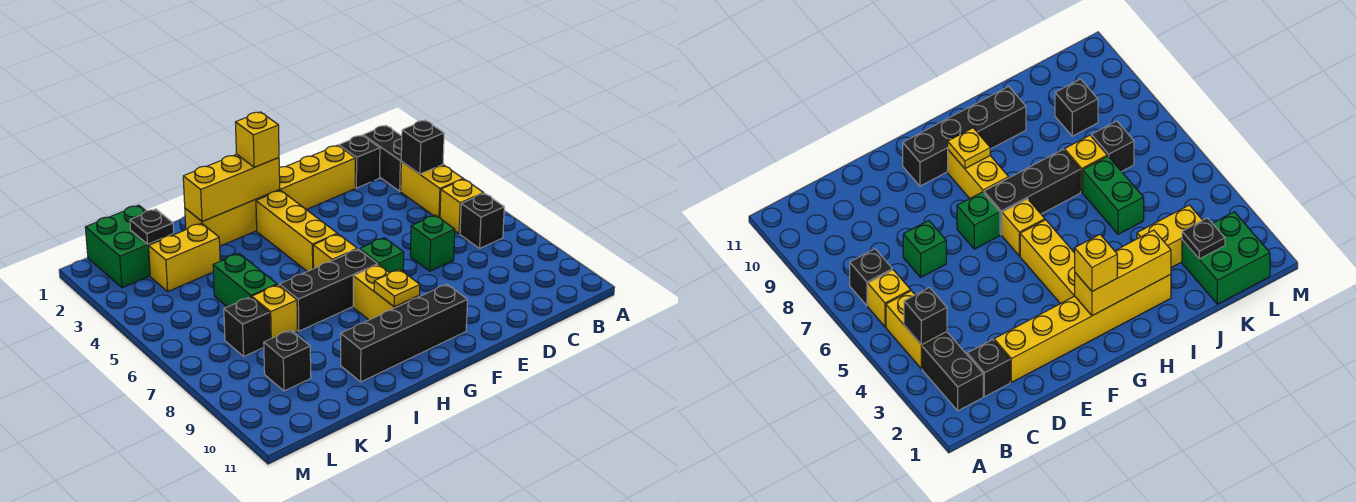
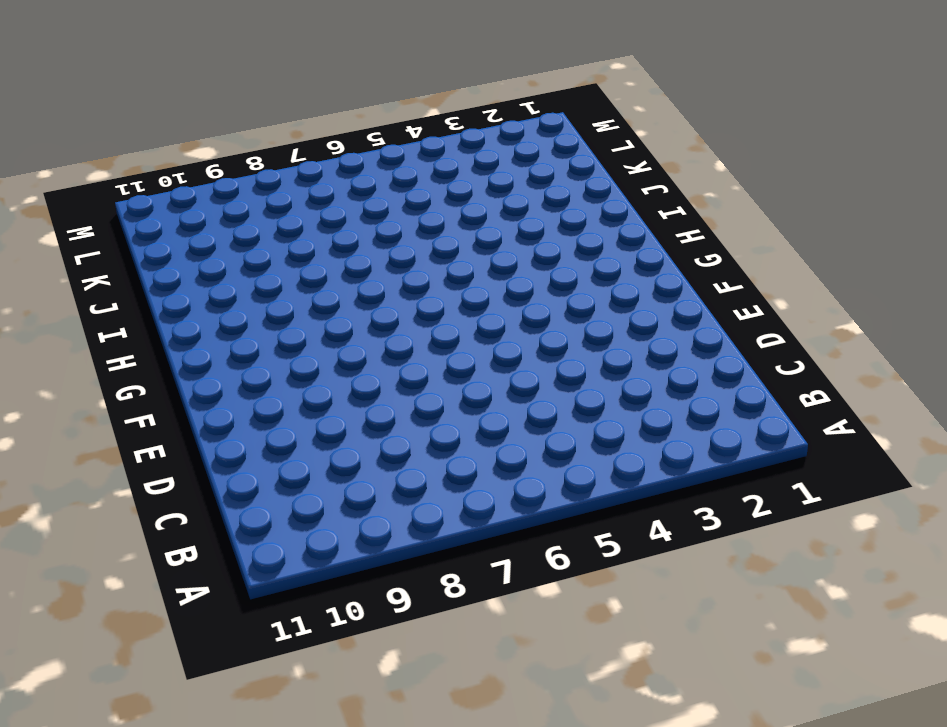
none -> black 1x2 brick [363,125,402,191]
none -> yellow 1x2 brick [401,162,463,218]
none -> yellow 1x1 brick [440,179,484,234]

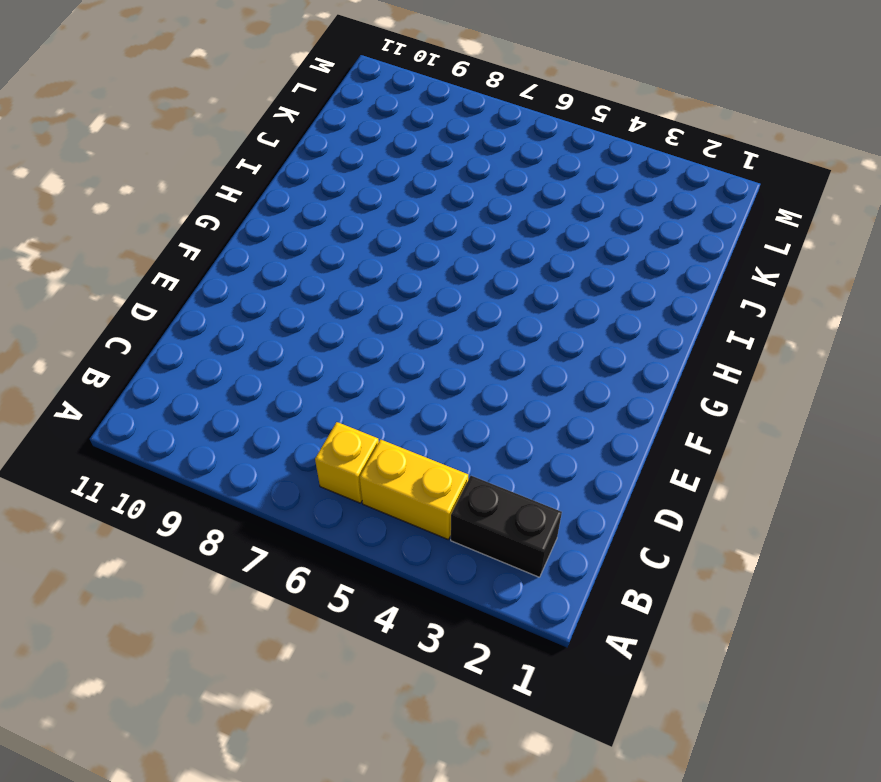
none -> black 1x1 brick [460,193,504,248]
none -> black 1x1 brick [339,135,380,188]
none -> yellow 1x6 brick [185,145,355,246]

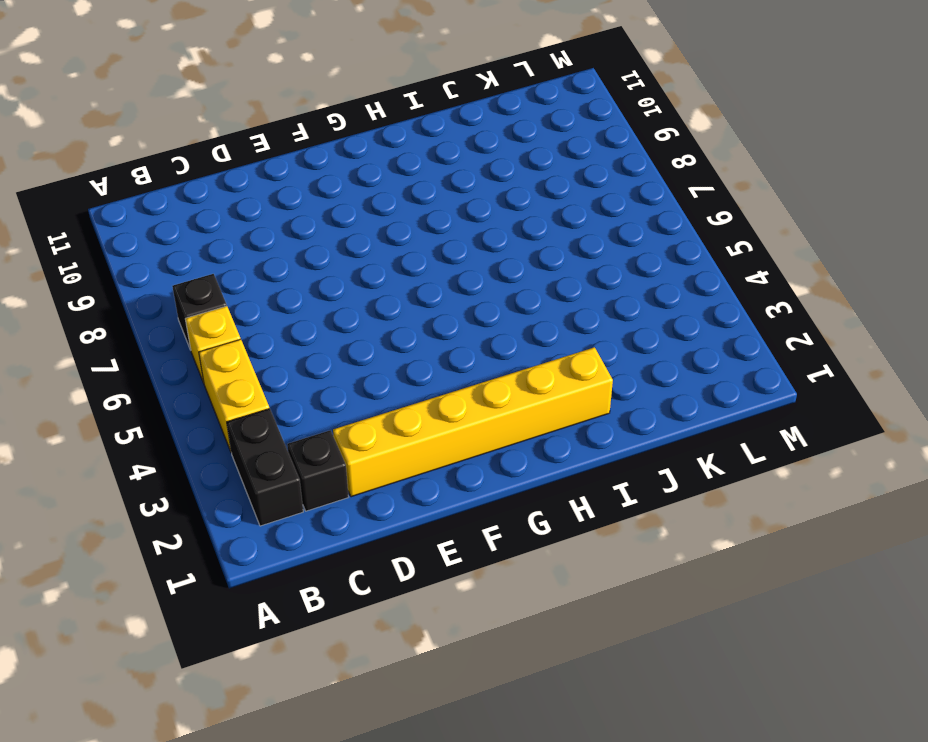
none -> green 1x1 brick [410,215,455,271]
none -> green 1x1 brick [360,238,404,273]
none -> black 1x4 brick [341,284,467,382]

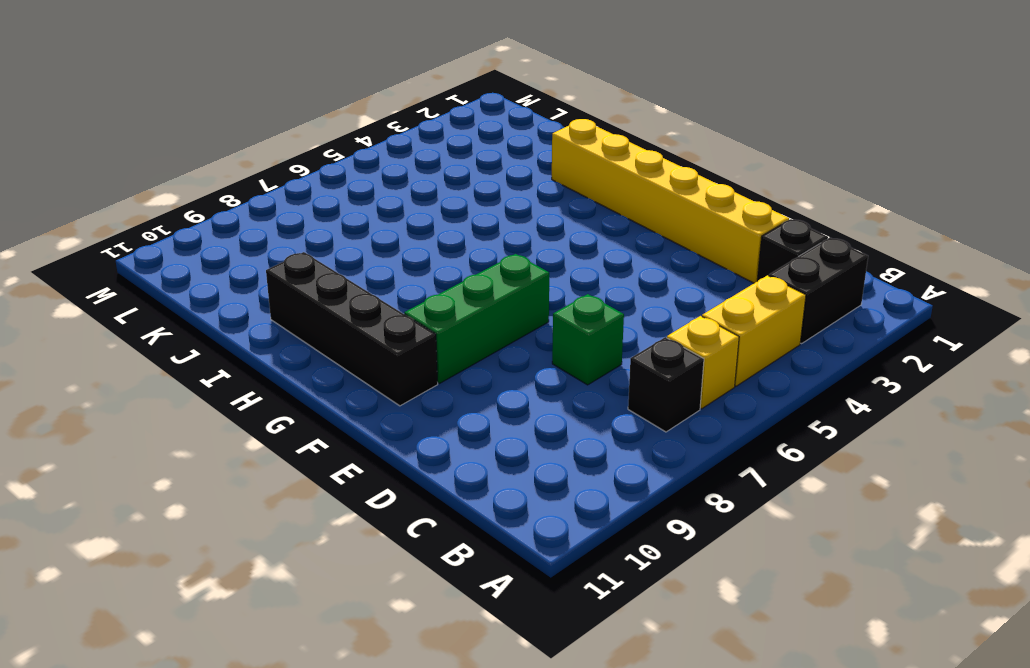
green 1x3 brick [404,254,549,384] -> green 1x1 brick [360,238,404,273]
none -> yellow 1x3 brick [256,190,337,272]
none -> yellow 1x1 brick [313,234,357,268]
none -> black 1x3 brick [279,249,378,331]

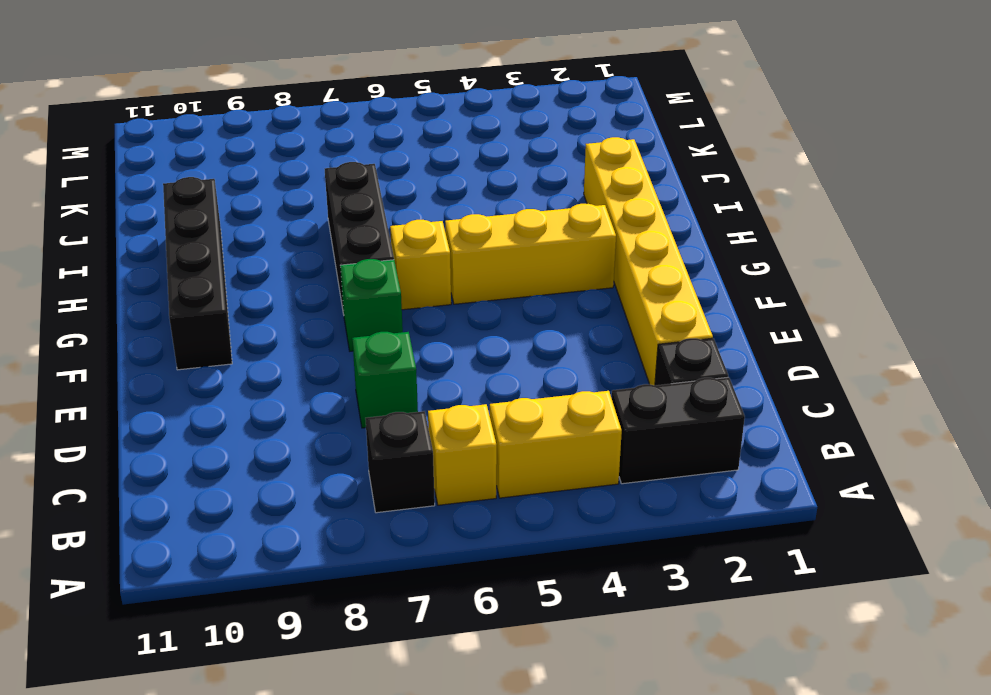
none -> yellow 1x2 brick [353,265,420,320]
none -> yellow 1x2 brick [149,223,220,291]
none -> green 1x2 brick [213,254,277,307]

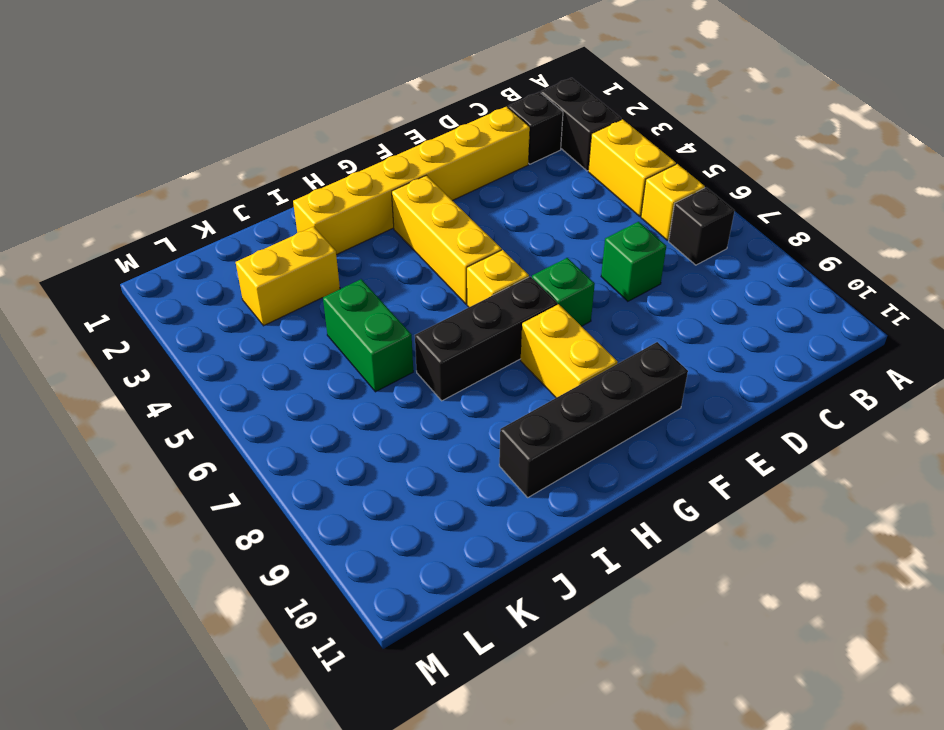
none -> yellow 1x1 brick [252,285,298,339]
none -> green 2x2 brick [85,205,174,288]
none -> black 1x1 brick [224,297,270,356]

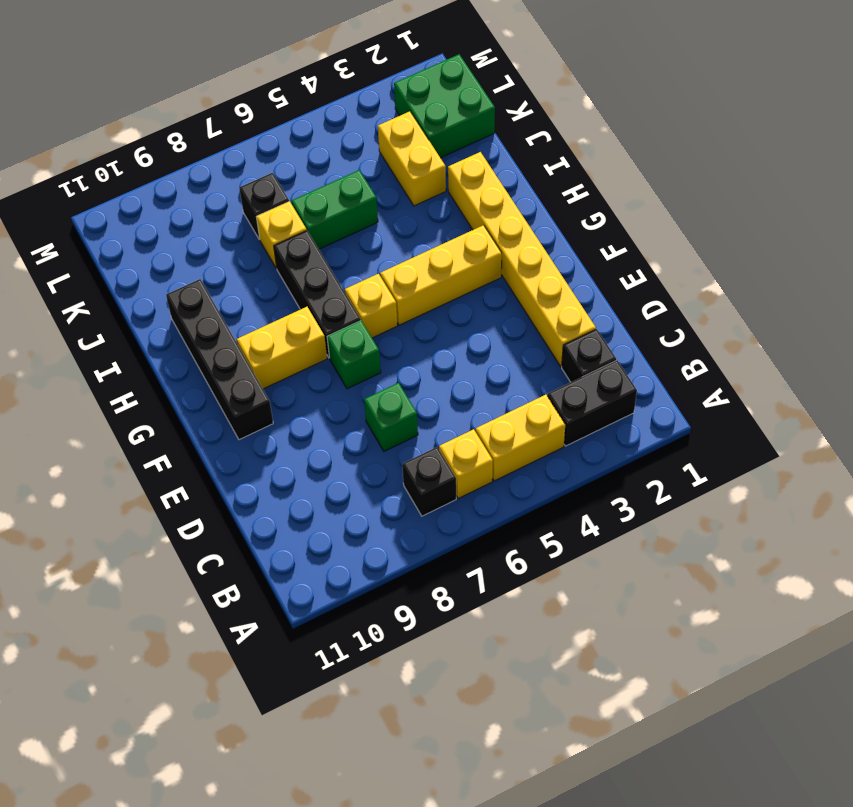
none -> black 1x1 brick [264,330,311,391]
none -> black 1x1 brick [401,120,444,174]
none -> yellow 1x3 brick [183,154,280,222]

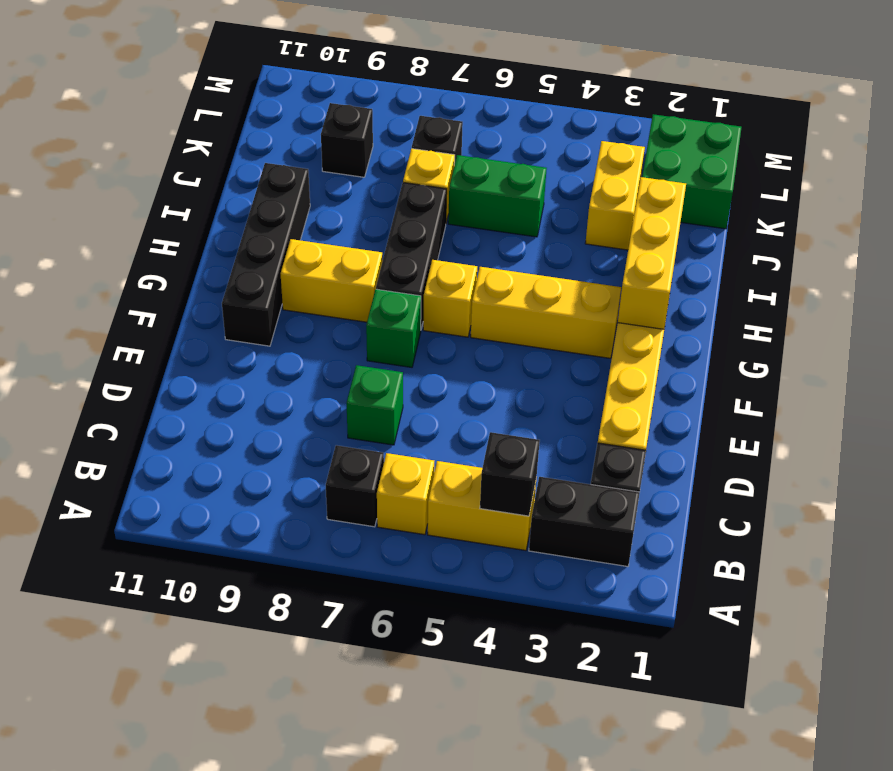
none -> yellow 1x1 plate [374,269,420,307]
none -> black 1x1 plate [130,209,174,244]
none -> yellow 1x1 brick [235,112,279,167]

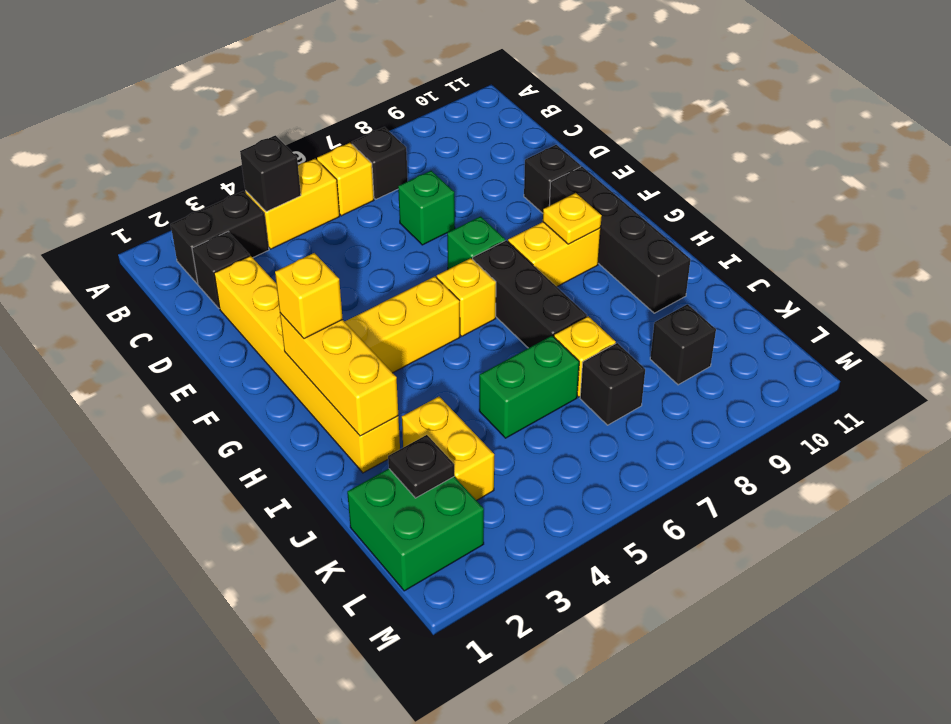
black 1x1 brick [524,145,581,213] -> none

